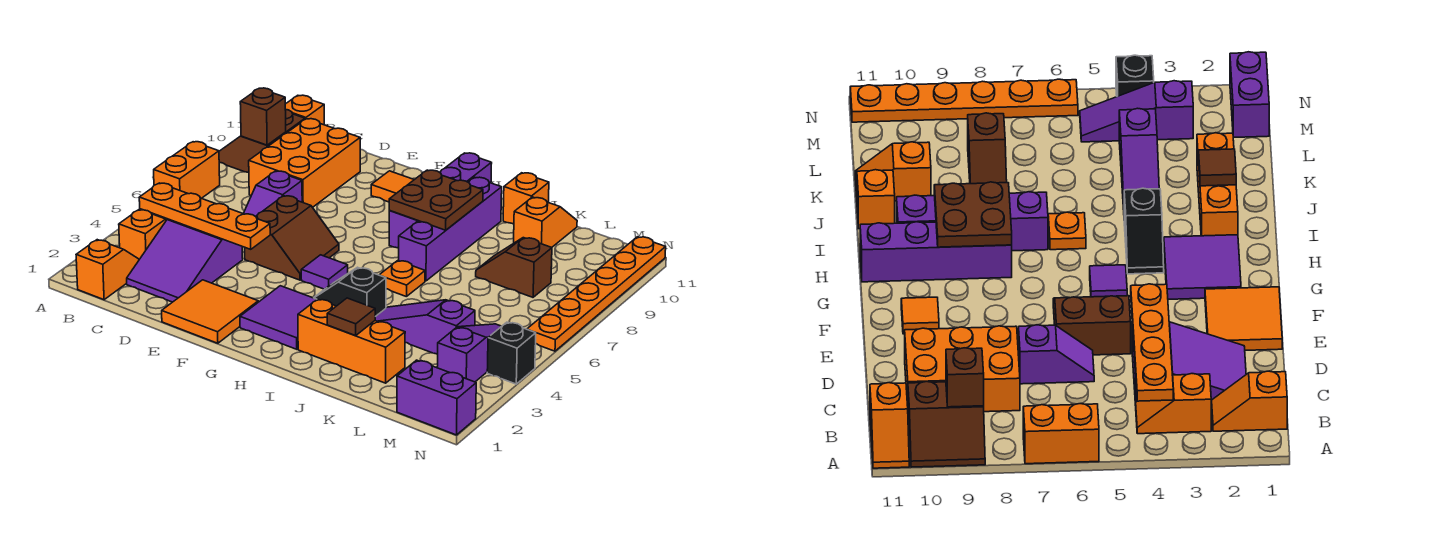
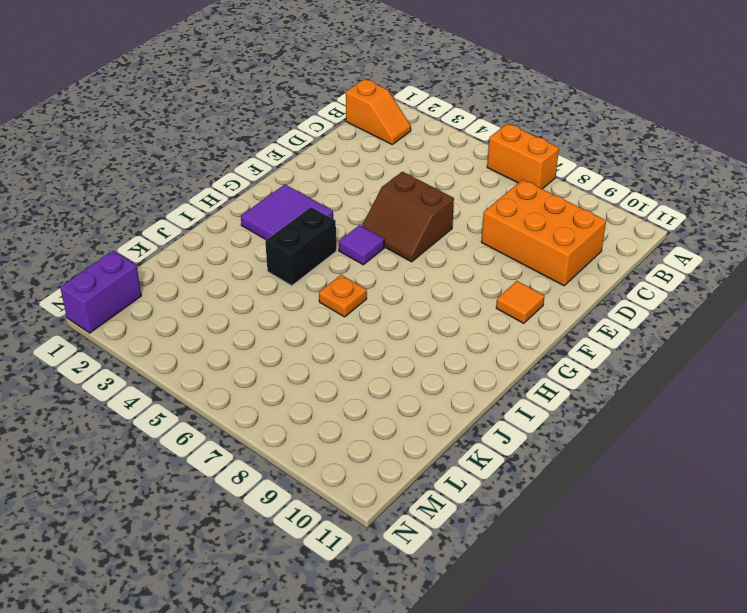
black 1x2 brick [265,207,336,286] -> black 1x2 slope [314,267,386,317]
none -> brown 2x2 slope [219,109,305,173]
none -> orange 1x2 slope [285,95,324,125]
none -> orange 1x2 slope [119,209,166,259]
none -> purple 2x3 slope [127,219,243,302]

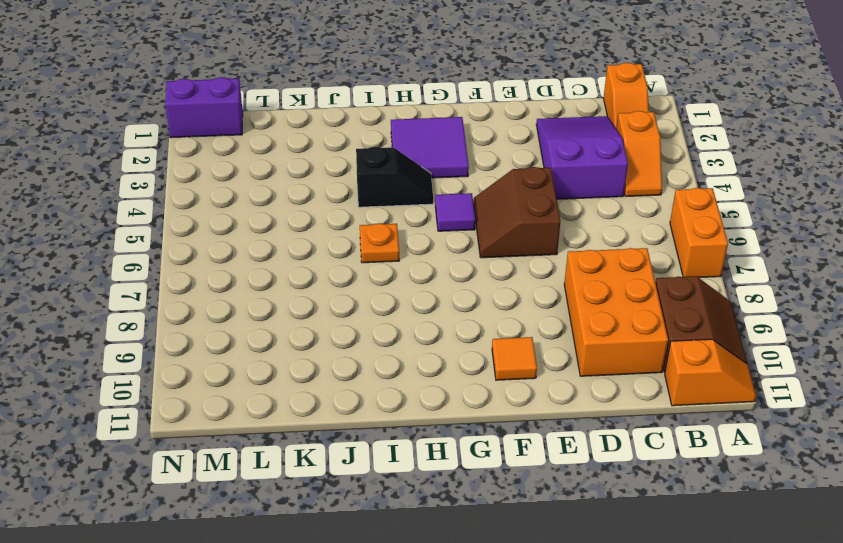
none -> purple 1x2 slope [243,171,302,216]
none -> orange 2x2 tile [162,280,258,343]
none -> purple 1x4 brick [389,153,492,248]
none -> orange 1x3 brick [298,299,405,383]

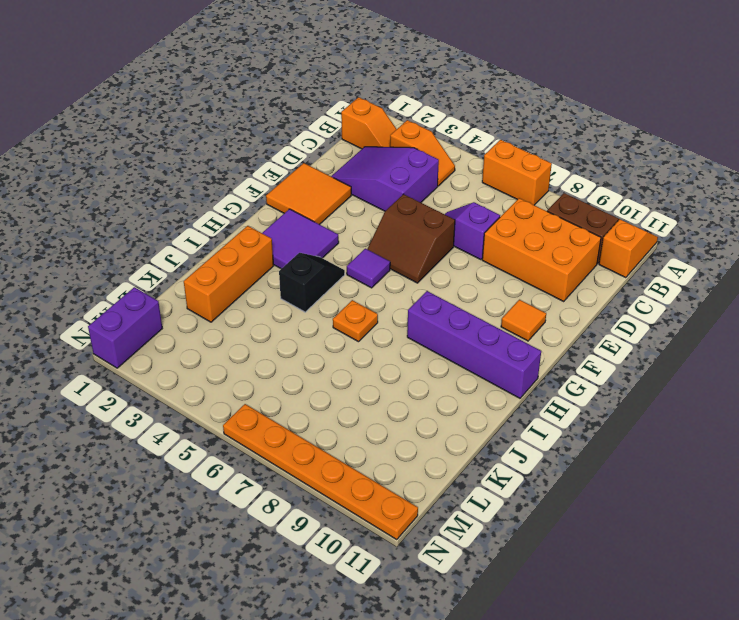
none -> purple 1x4 brick [399,177,502,281]
none -> purple 1x3 slope [375,300,475,354]
none -> orange 1x1 brick [503,173,549,224]
none -> brown 1x2 slope [476,238,552,297]

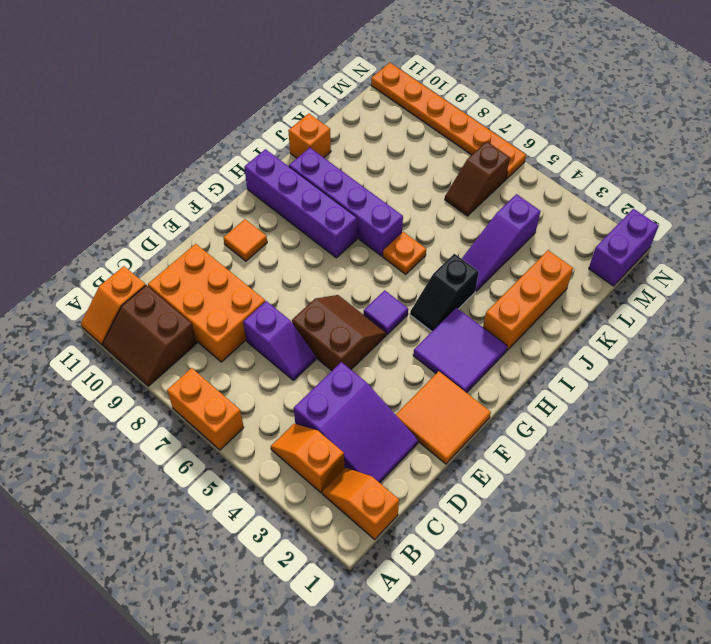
brown 1x2 slope [445,141,510,216] -> brown 1x2 slope moved to [476,238,552,297]
none -> orange 1x2 slope [514,197,577,247]
none -> purple 1x3 slope [437,324,501,382]
none -> black 1x1 brick [487,322,536,384]
none -> orange 1x4 plate [139,183,270,249]

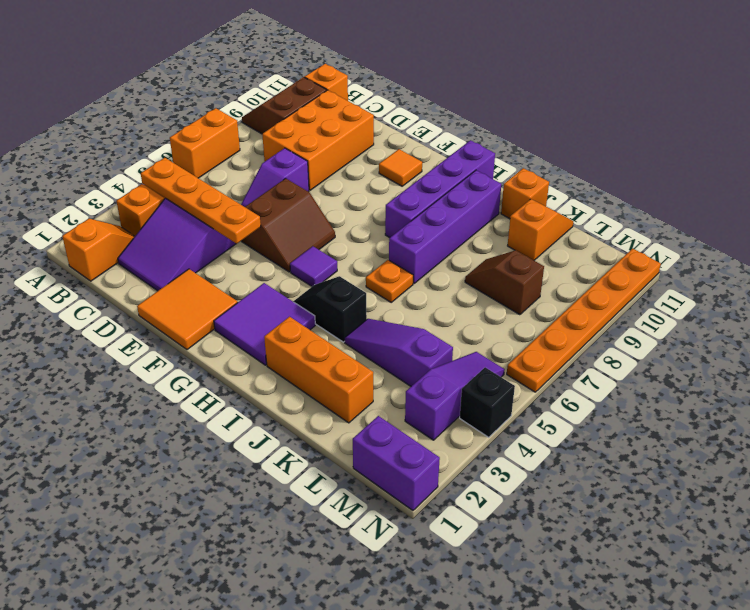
none -> brown 1x1 brick [240,88,286,145]
none -> brown 2x2 plate [389,170,483,230]
none -> brown 1x1 tile [327,298,375,336]

